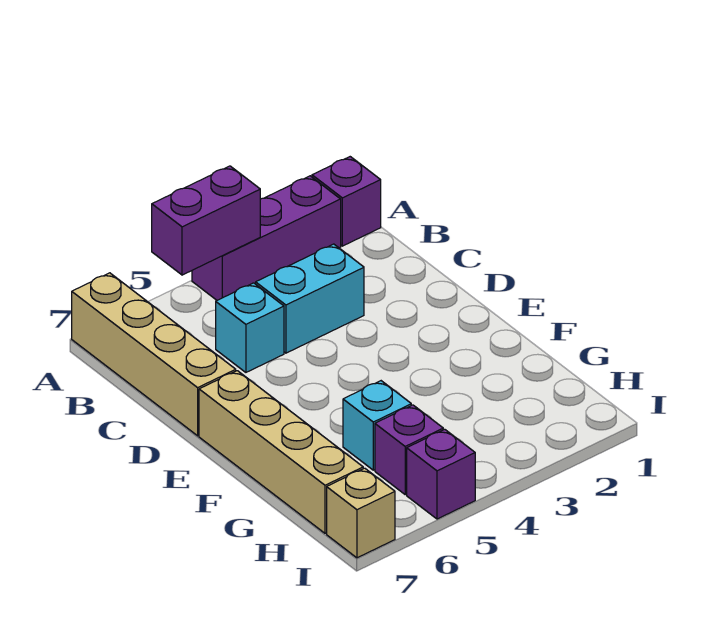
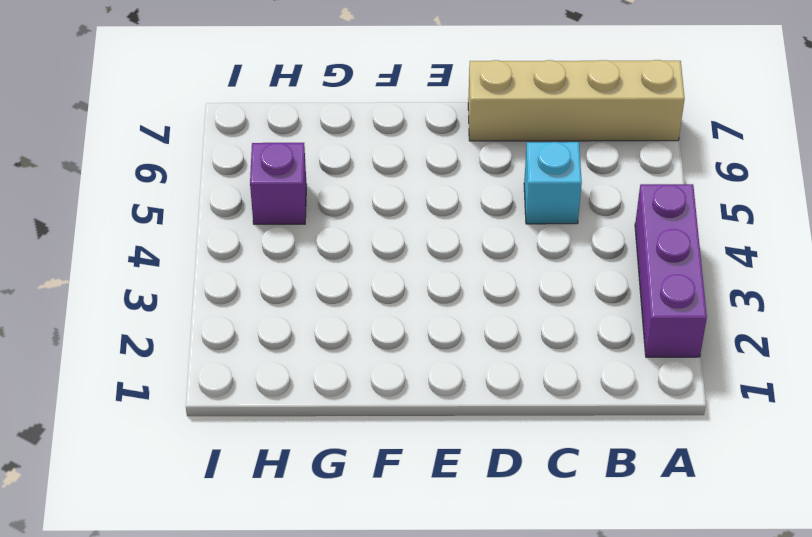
none -> purple 1x1 brick [312,157,381,246]
none -> cyan 1x2 brick [256,244,364,353]

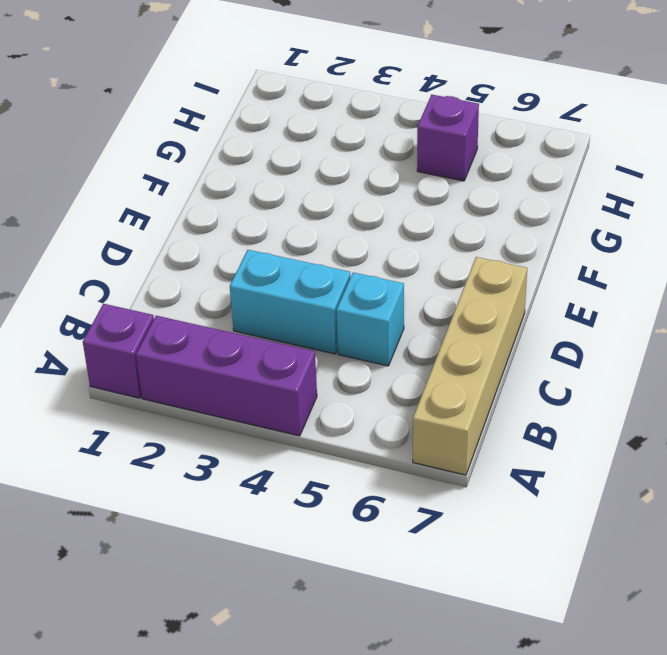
none -> tan 1x4 brick [199,371,363,533]
none -> cyan 1x1 brick [343,381,411,470]

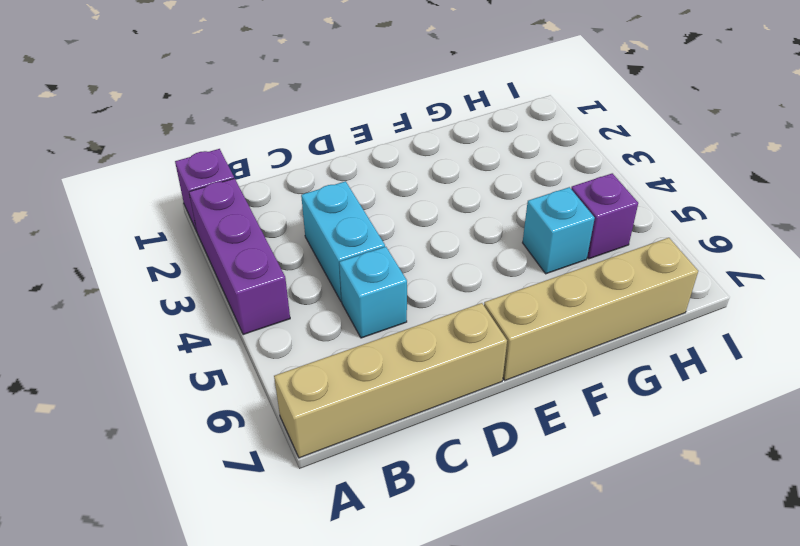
none -> purple 1x1 brick [407,429,475,519]
none -> tan 1x1 brick [327,468,395,558]

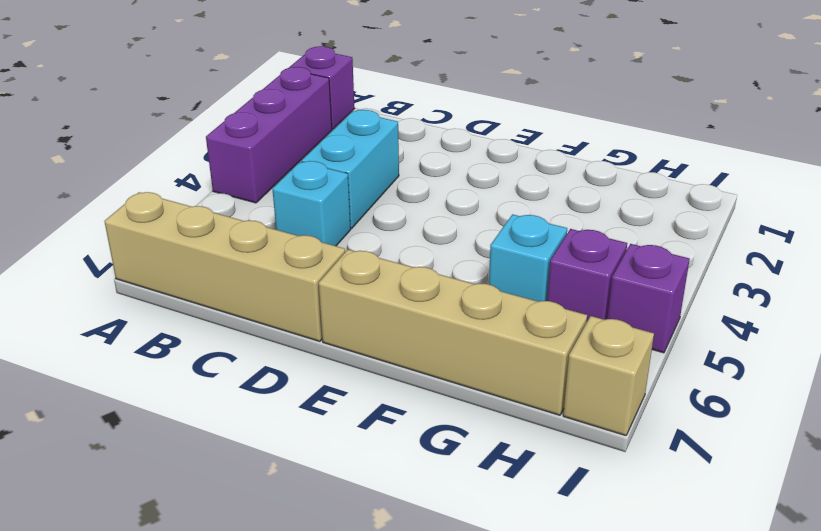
none -> purple 1x2 brick [152,166,260,275]

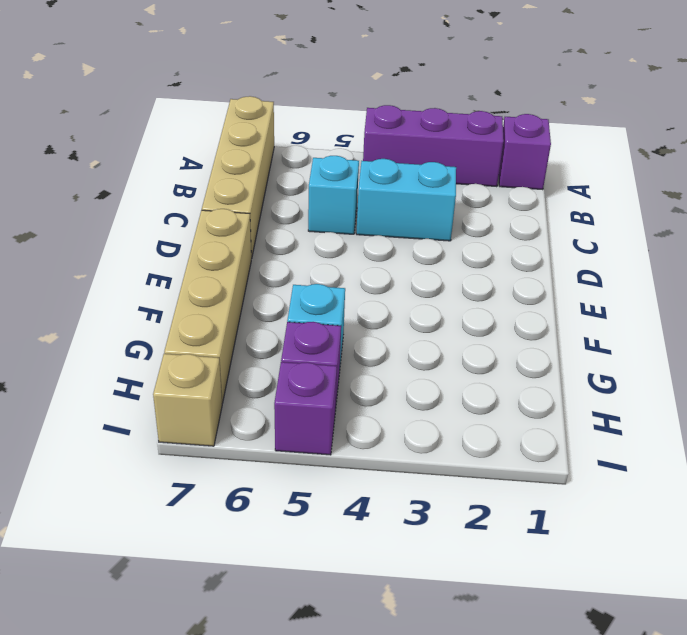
none -> purple 1x2 brick [152,166,260,275]

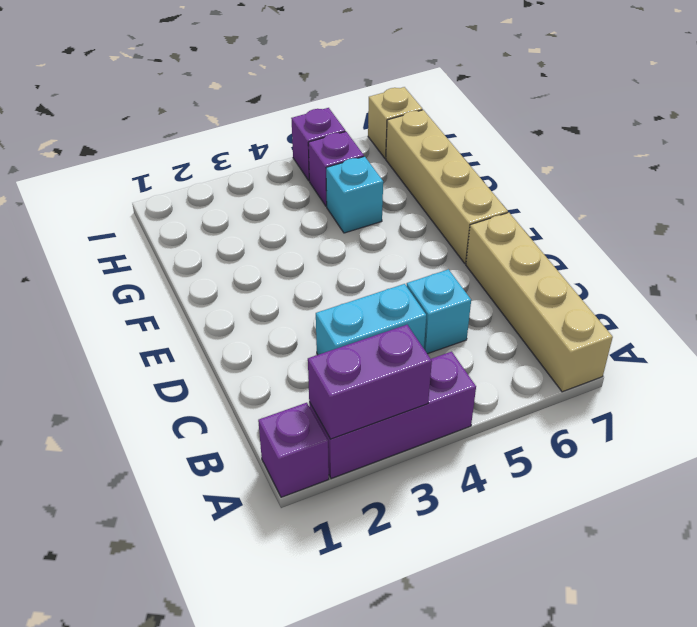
purple 1x2 brick [308,325,432,439] -> purple 1x2 brick moved to [152,166,260,275]

